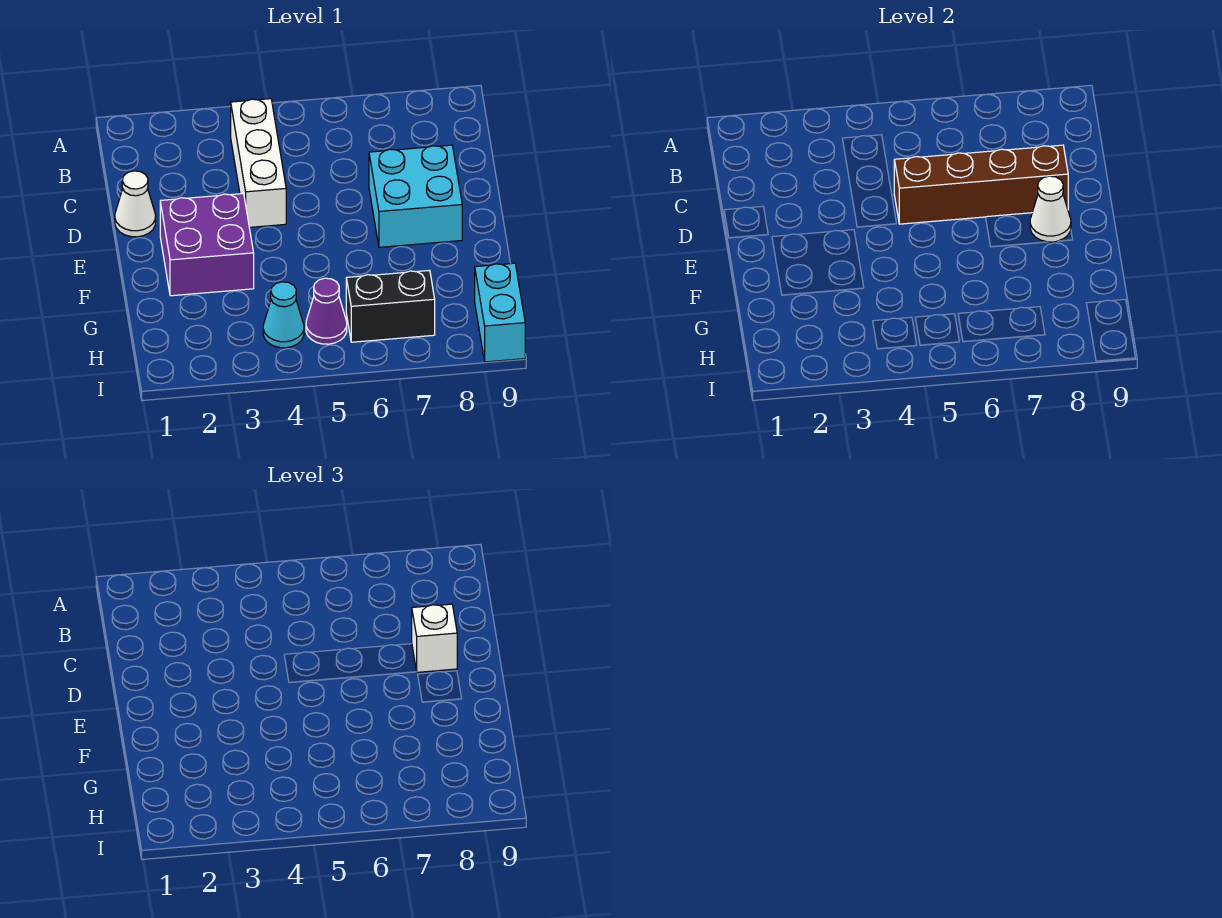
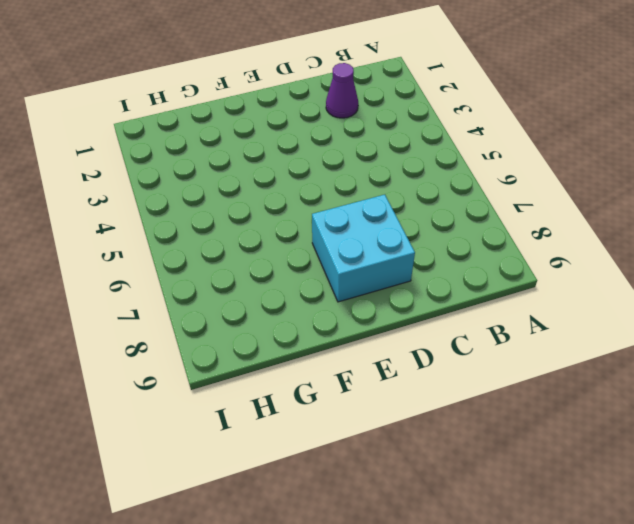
purple 1x1 cone [326,63,358,118] -> purple 1x1 cone moved to [306,278,347,344]
none -> white 1x3 brick [231,99,286,227]
none -> white 1x1 cone [115,171,156,237]

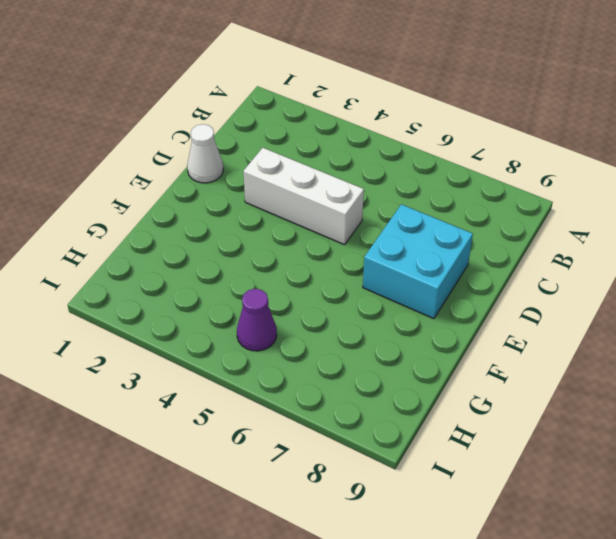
white 1x3 brick [243,148,364,245] -> white 1x3 brick turned to [231,99,286,227]
none -> purple 2x2 brick [160,194,254,296]
none -> cyan 1x1 cone [263,282,304,348]

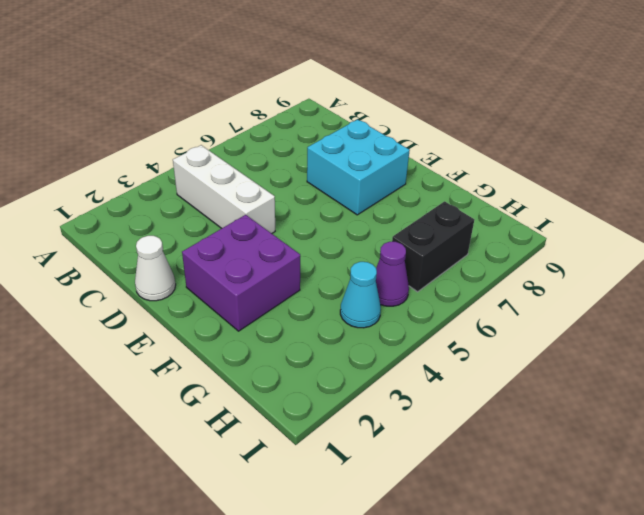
none -> cyan 1x2 brick [475,263,525,362]
none -> brown 1x4 brick [894,145,1068,224]

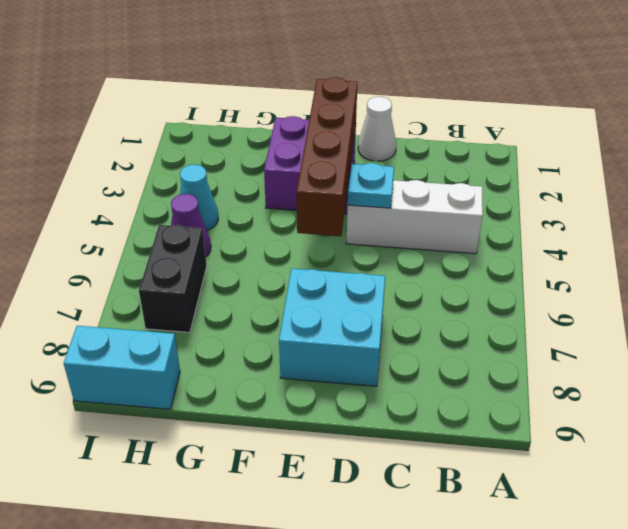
cyan 1x1 plate [348,163,394,208] -> none
brown 1x4 brick [297,77,357,236] -> brown 1x4 brick moved to [894,145,1068,224]
none -> white 1x1 cone [1030,176,1071,242]
none -> white 1x1 brick [412,604,457,672]

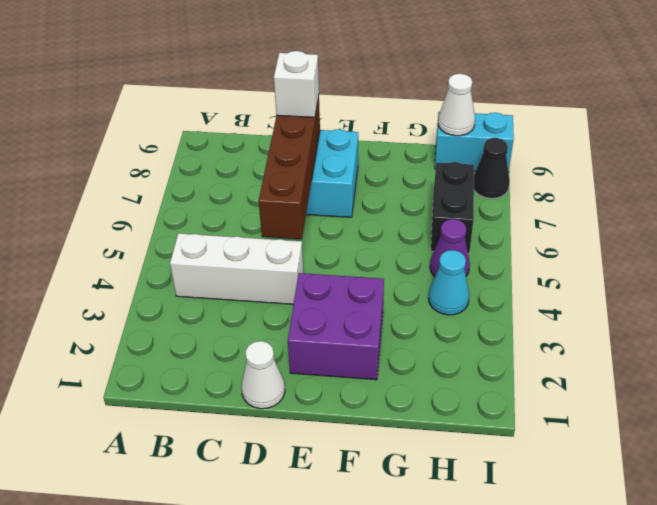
white 1x1 cone [438,74,475,136] -> white 1x1 cone moved to [1030,176,1071,242]
black 1x1 cone [474,138,510,198] -> none

